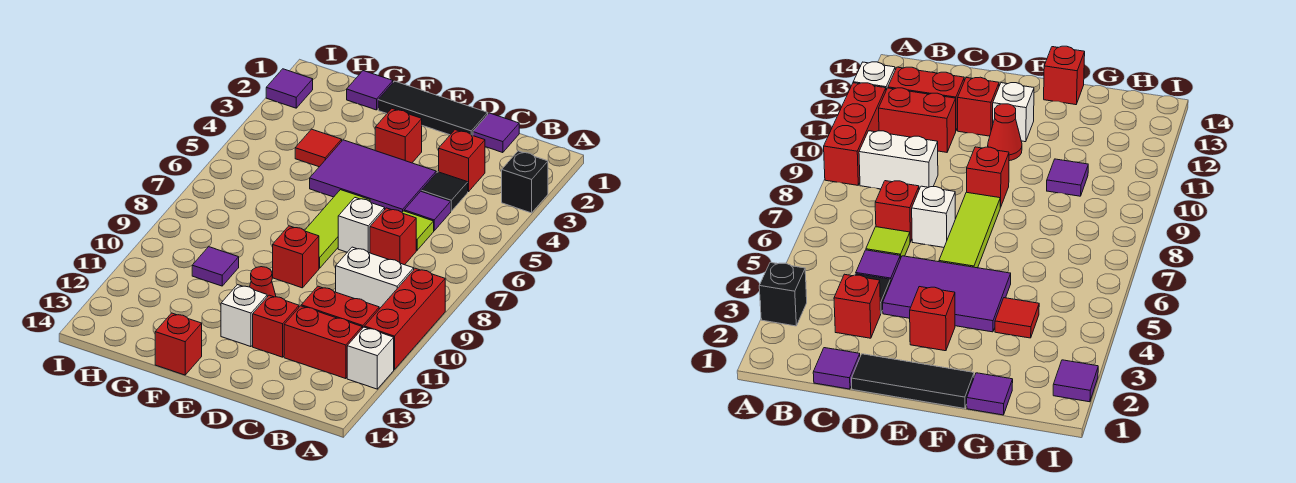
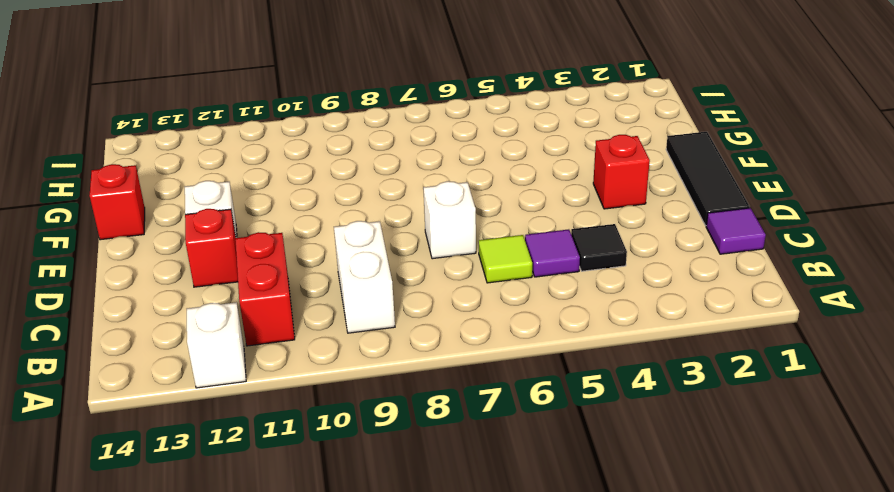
none -> black 1x1 brick [502,151,548,213]
none -> red 1x3 brick [365,268,445,370]
none -> red 1x2 brick [284,306,362,379]

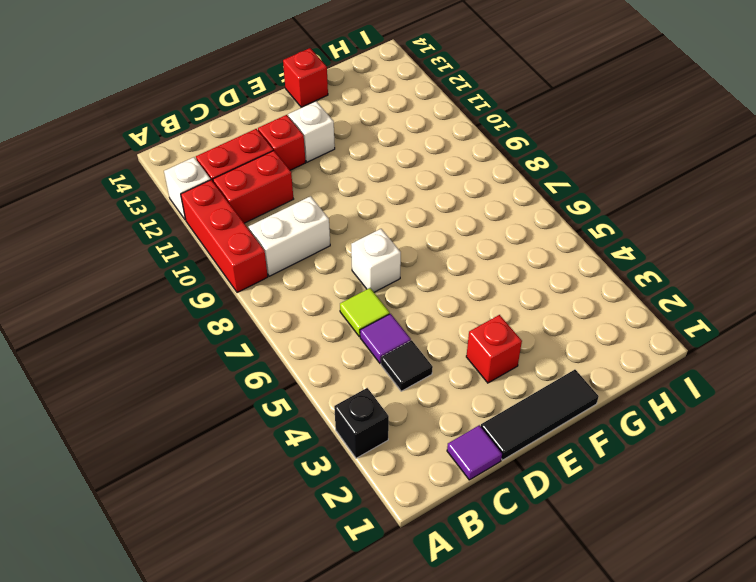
none -> red 1x1 brick [439,130,485,192]
none -> red 1x1 brick [370,208,416,265]
none -> purple 2x3 tile [310,140,436,212]

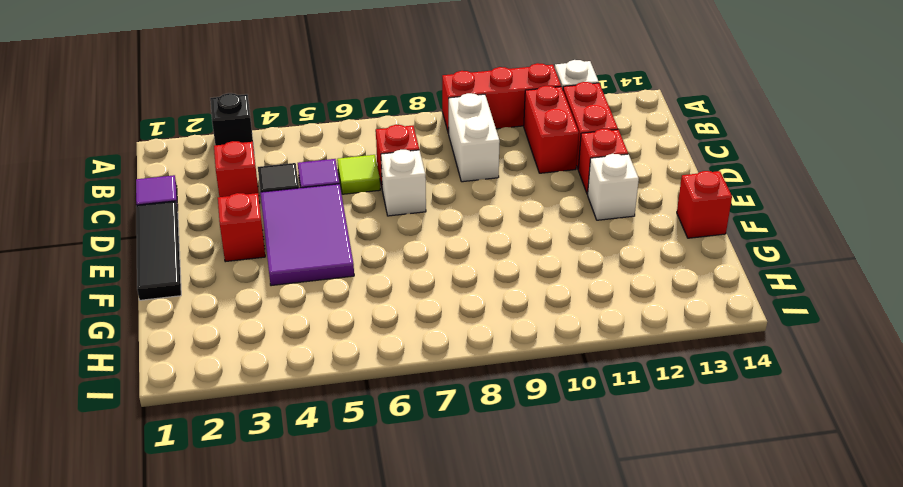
none -> lime 1x3 tile [305,190,370,268]
none -> red 1x1 brick [273,226,319,288]
none -> red 1x1 cone [250,267,276,297]

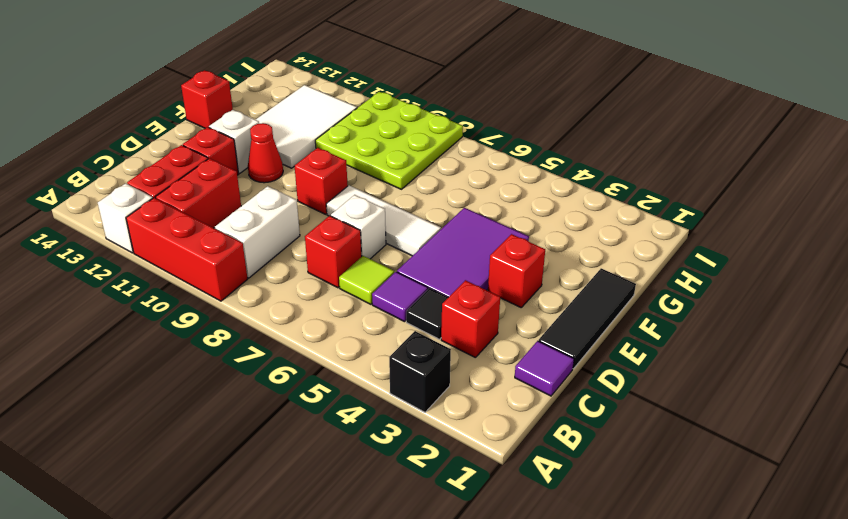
white 1x3 tile [326,185,441,256] -> lime 1x3 tile [305,190,370,268]
white 2x3 tile [256,85,357,168] -> none
lime 3x3 plate [315,92,463,189] -> purple 1x1 tile [192,247,239,286]
none -> purple 1x1 tile [347,71,393,110]
none -> red 1x1 tile [295,129,342,167]
none -> purple 1x1 tile [266,69,313,108]

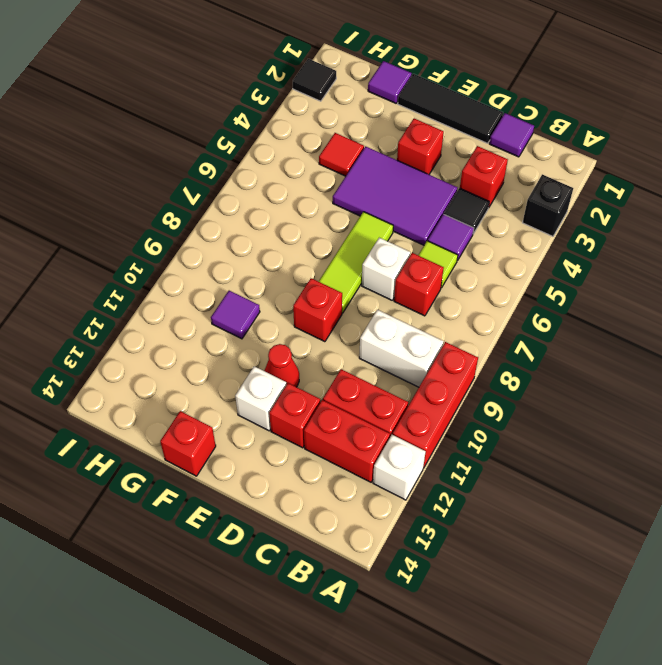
black 1x1 tile [293,59,336,101] -> purple 1x1 tile [266,69,313,108]

